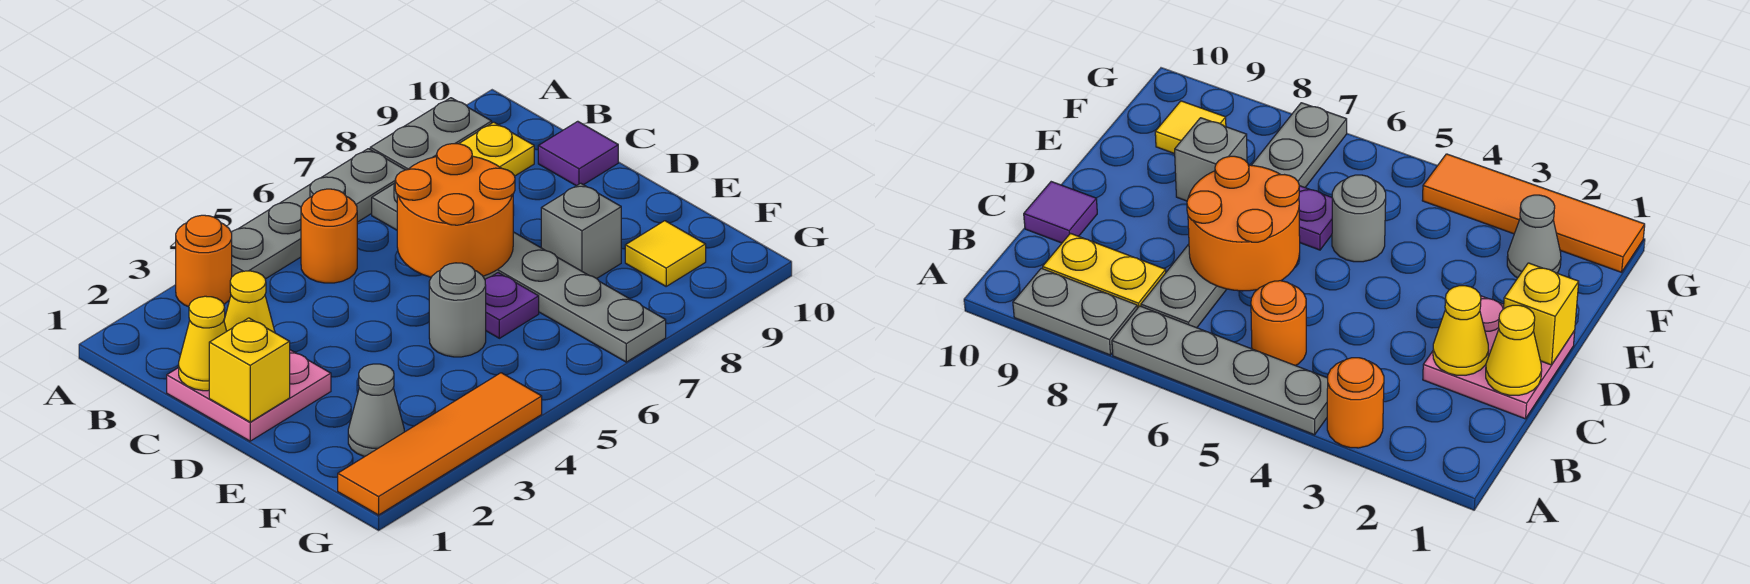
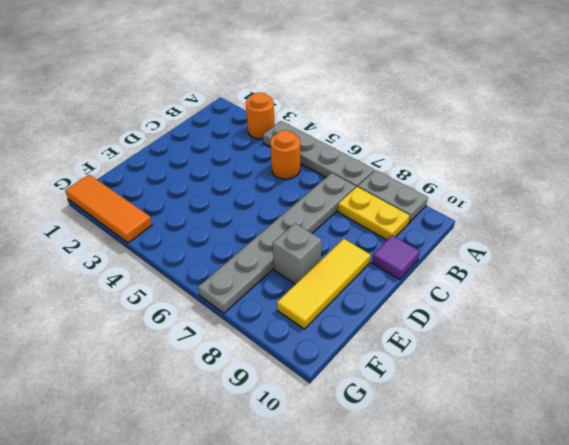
yellow 1x3 tile [277,239,371,329] -> yellow 1x1 tile [625,221,706,286]
orange 1x3 tile [65,175,152,243] -> orange 1x4 tile [338,373,542,515]
none -> pink 2x2 plate [167,350,331,441]
none -> grey 1x1 round brick [429,263,486,357]
none -> purple 1x1 plate [485,273,539,338]

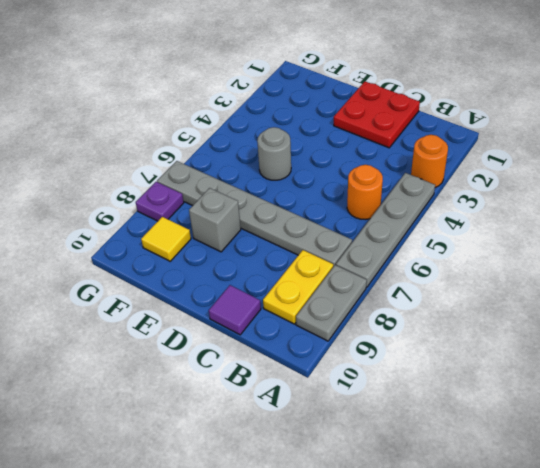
red 2x2 plate [334,82,420,148] -> pink 2x2 plate [167,350,331,441]
purple 1x1 plate [136,182,184,221] -> purple 1x1 plate moved to [485,273,539,338]
none -> grey 1x1 cone [348,364,404,457]
none -> orange 1x4 tile [338,373,542,515]
none -> yellow 1x1 cone [179,296,227,391]

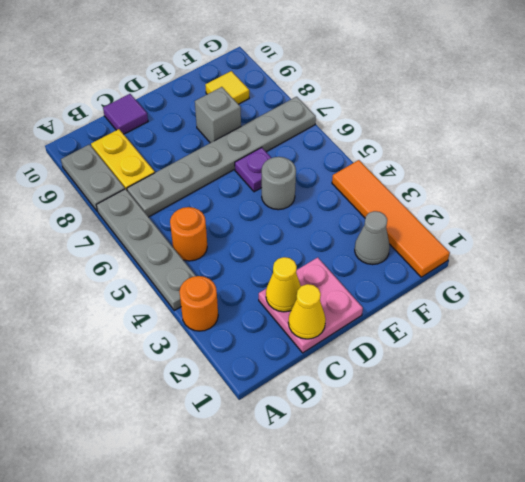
none -> orange 2x2 round brick [395,144,515,277]
none -> yellow 1x1 brick [209,318,290,422]

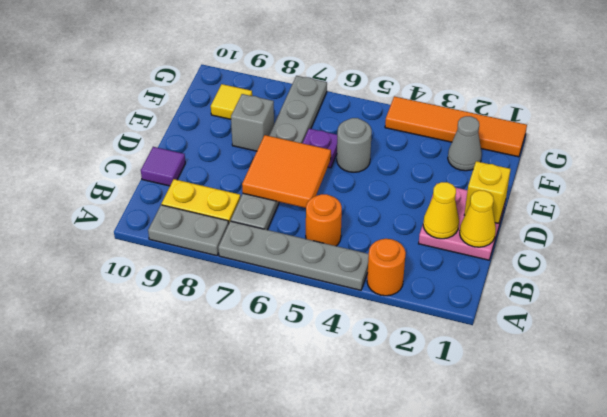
orange 2x2 tile [242,135,331,208] -> orange 2x2 round brick [395,144,515,277]

